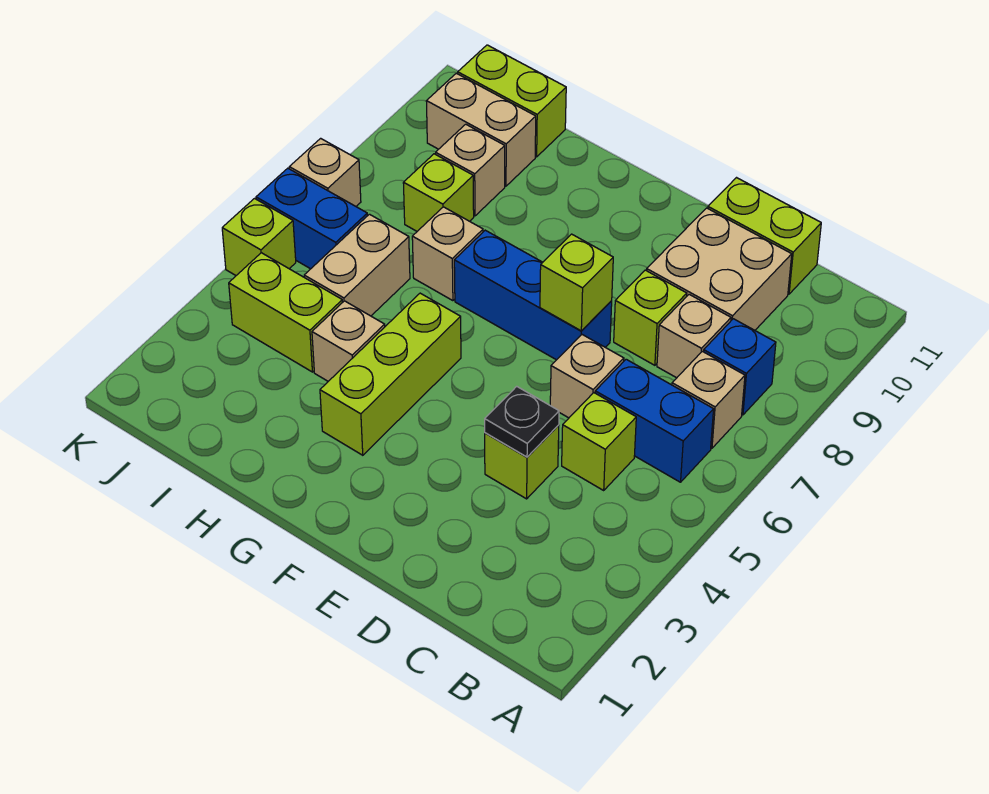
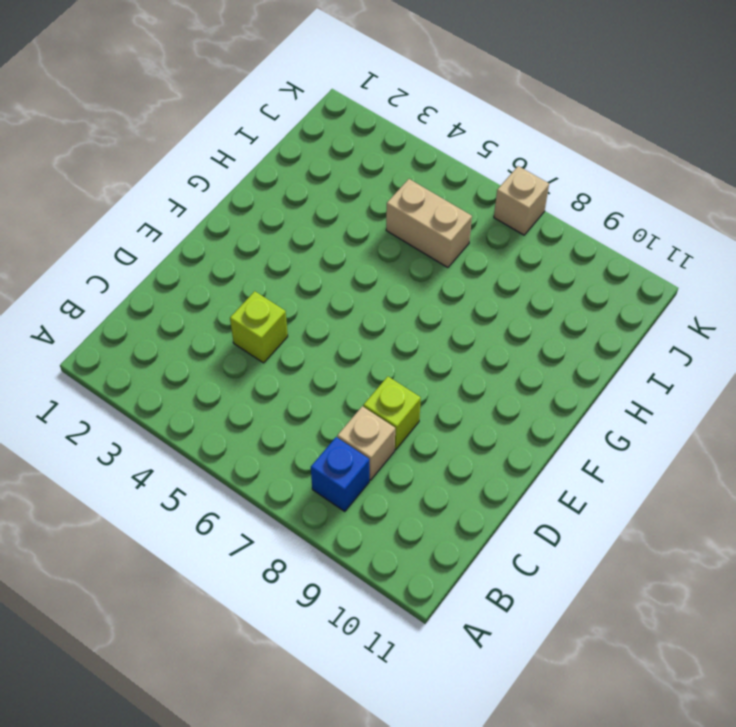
none -> blue 1x2 brick [595,359,714,482]
none -> tan 1x1 brick [672,351,745,448]
none -> lime 1x1 brick [562,393,636,490]

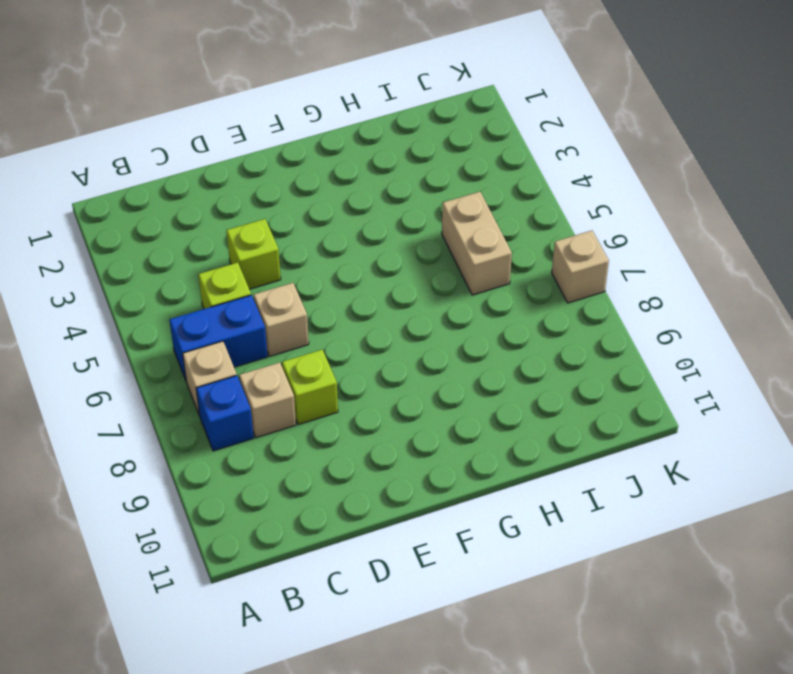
none -> tan 2x2 brick [647,208,792,330]
none -> lime 1x2 brick [708,178,821,294]
none -> blue 1x3 brick [454,230,612,360]

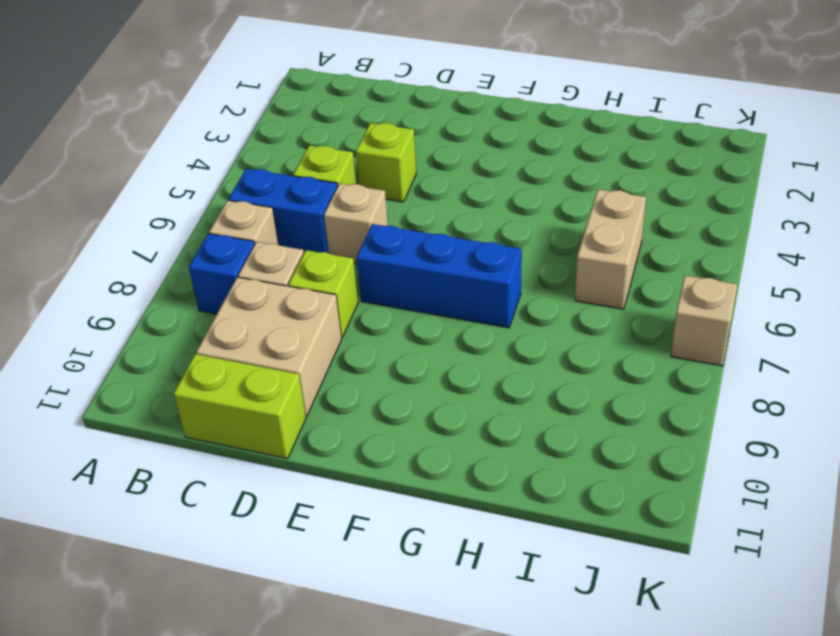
none -> lime 1x3 brick [320,293,461,455]
none -> tan 1x1 brick [312,301,385,381]
none -> tan 1x1 brick [412,207,483,301]

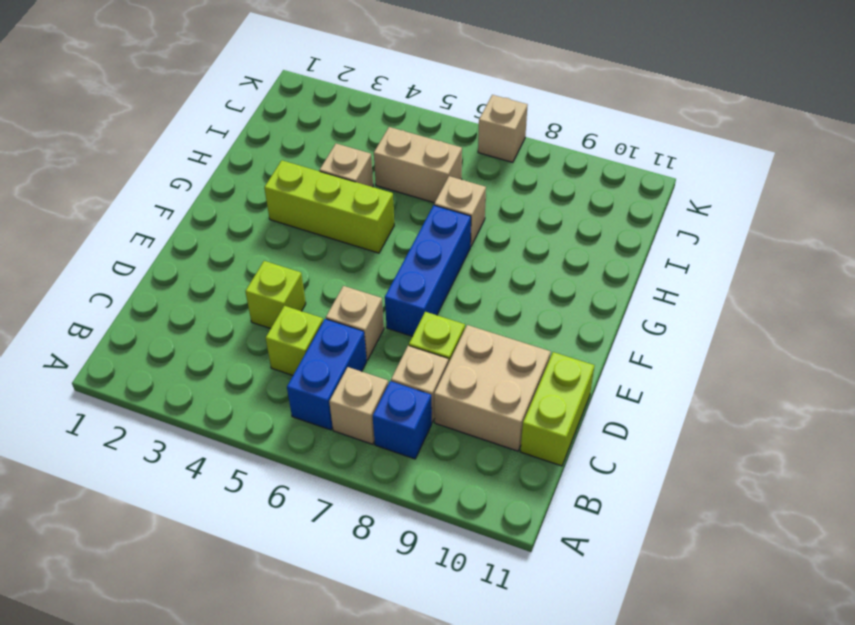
none -> lime 1x2 brick [229,253,342,372]
none -> lime 1x1 brick [403,154,474,231]
none -> tan 1x1 brick [436,124,505,216]

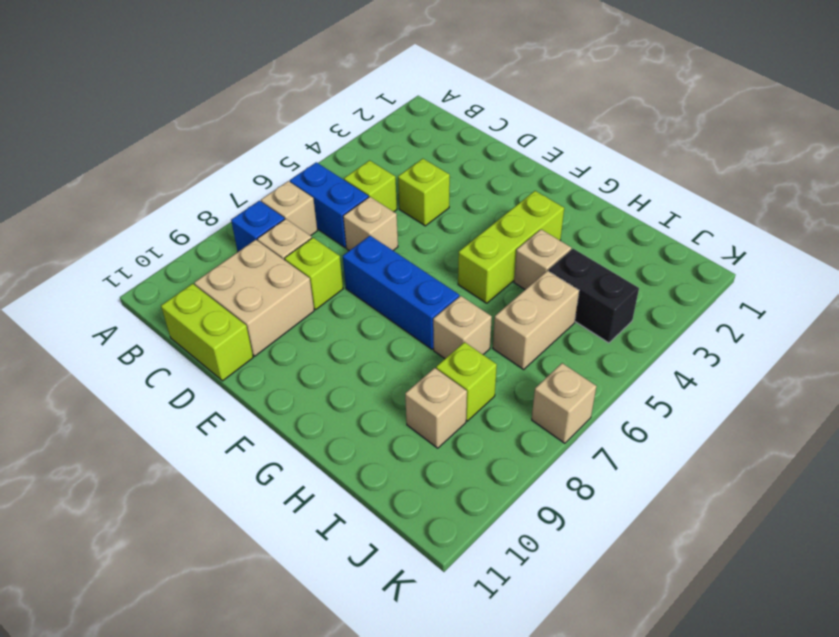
black 1x2 brick [549,249,639,343] -> lime 1x2 brick [229,253,342,372]
none -> tan 1x2 brick [426,73,536,186]
none -> lime 1x2 brick [458,45,566,157]
none -> blue 1x2 brick [256,168,367,269]

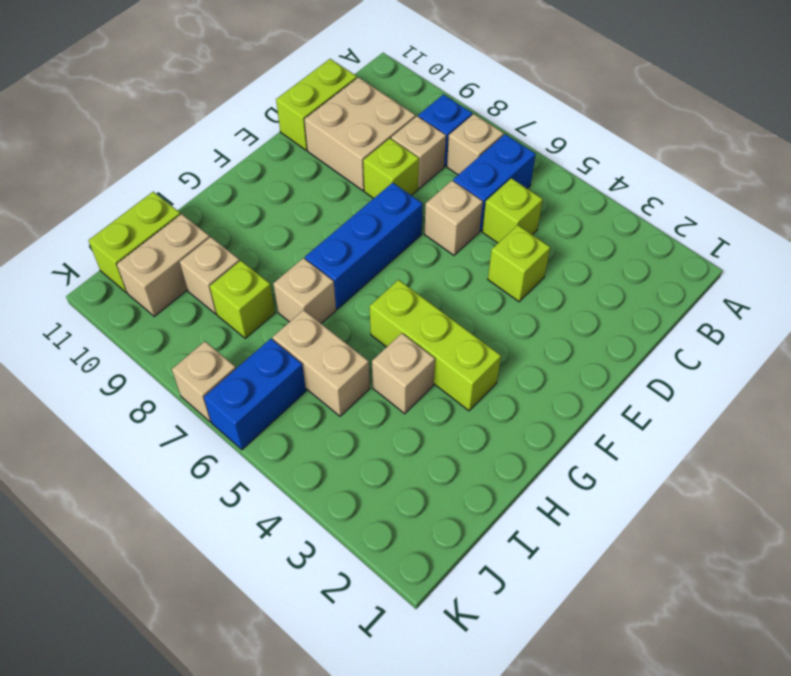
none -> lime 1x2 brick [229,253,342,372]
none -> lime 1x1 brick [222,199,296,275]
none -> black 1x1 plate [485,386,559,457]

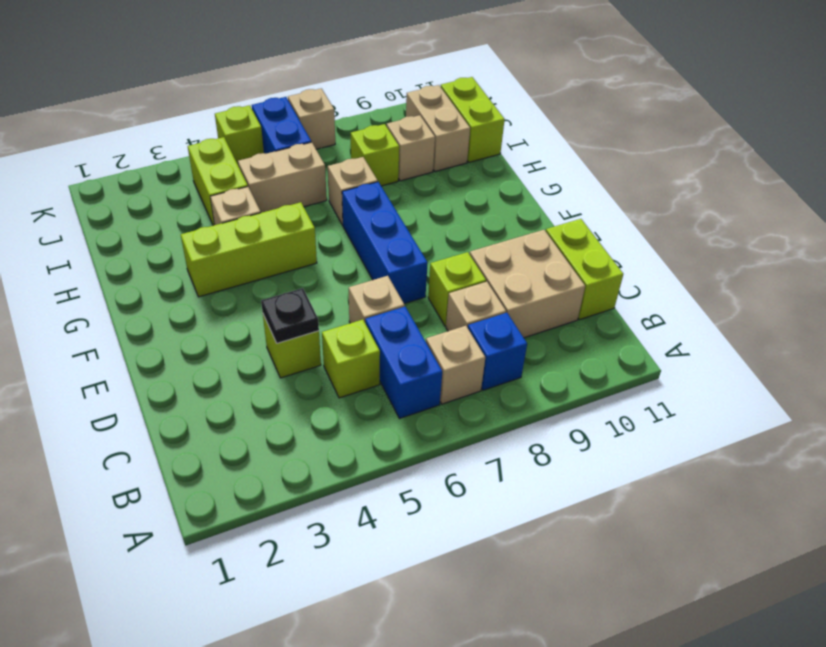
none -> lime 1x1 brick [540,234,613,331]

